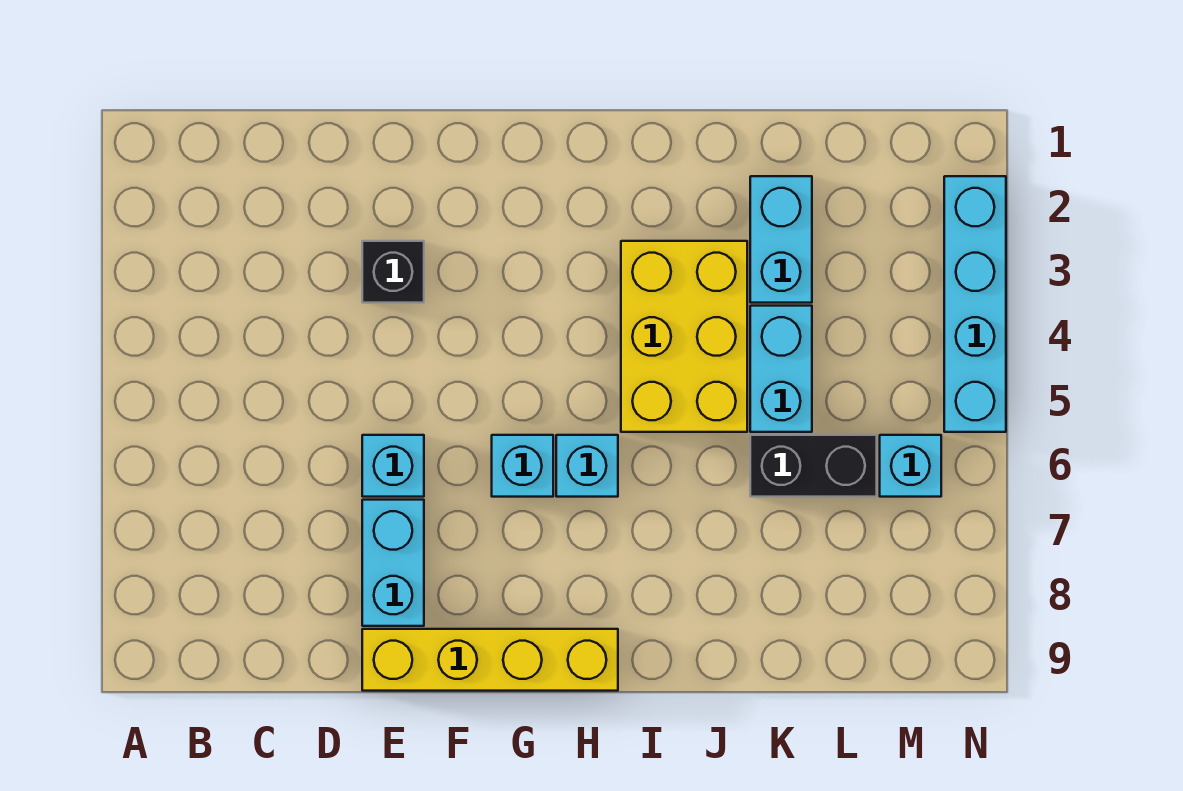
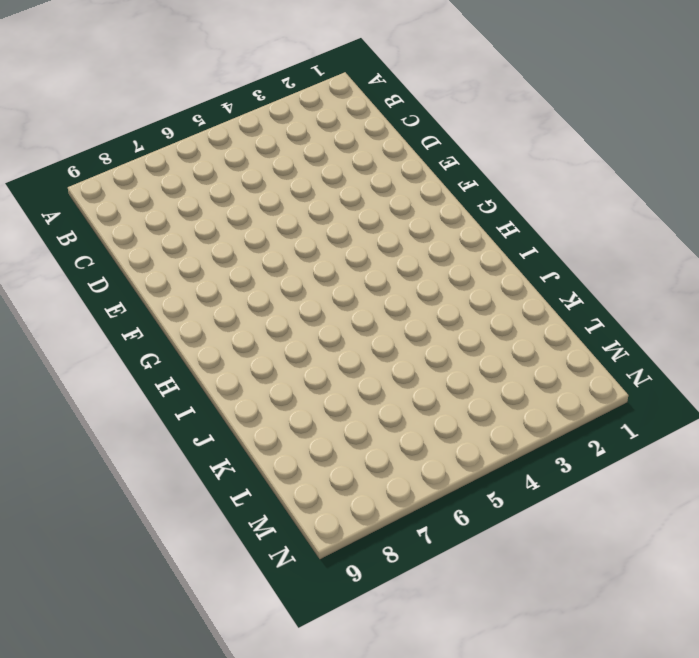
none -> black 1x1 brick [362,241,424,303]
none -> cyan 1x1 brick [362,435,424,497]
none -> cyan 1x2 brick [362,500,424,626]

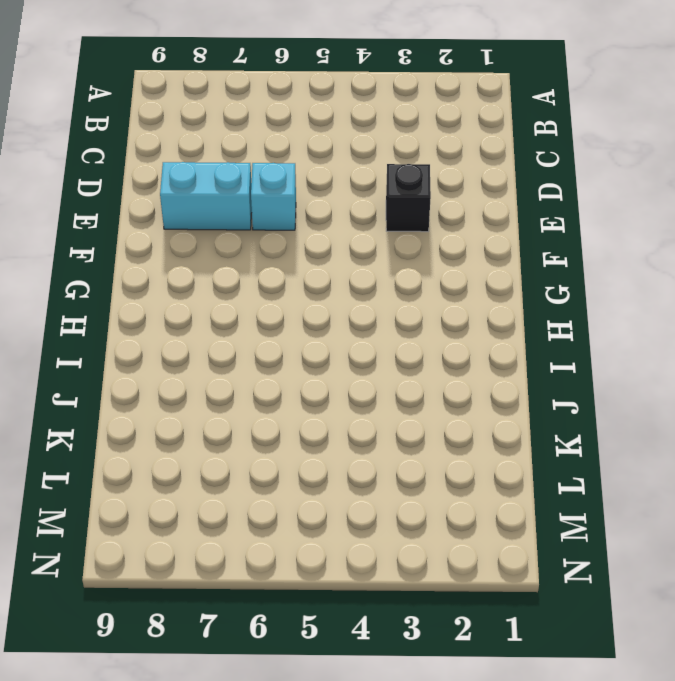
none -> yellow 1x4 brick [362,629,618,691]
none -> cyan 1x1 brick [492,435,553,497]
none -> cyan 1x1 brick [556,435,618,497]

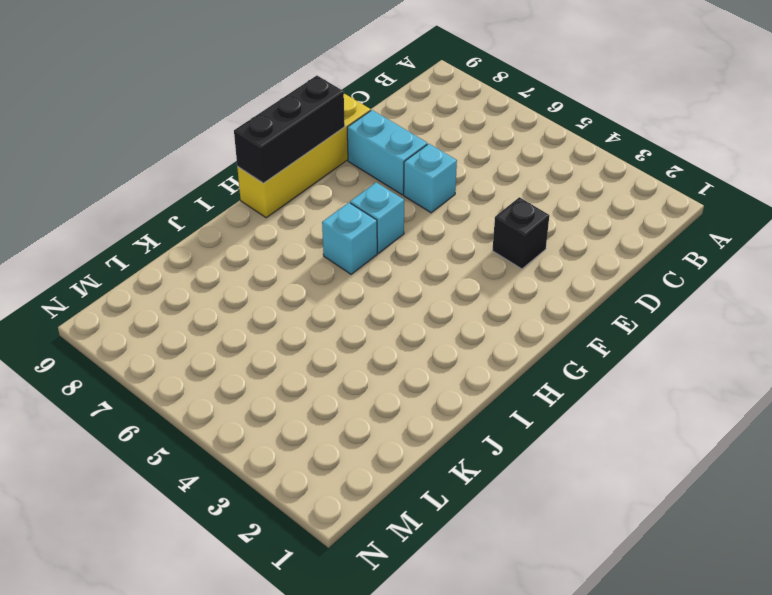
black 1x3 brick [234,76,345,183] -> none
none -> yellow 2x3 brick [621,241,747,432]
none -> cyan 1x2 brick [750,176,812,303]
none -> cyan 1x2 brick [750,306,812,432]

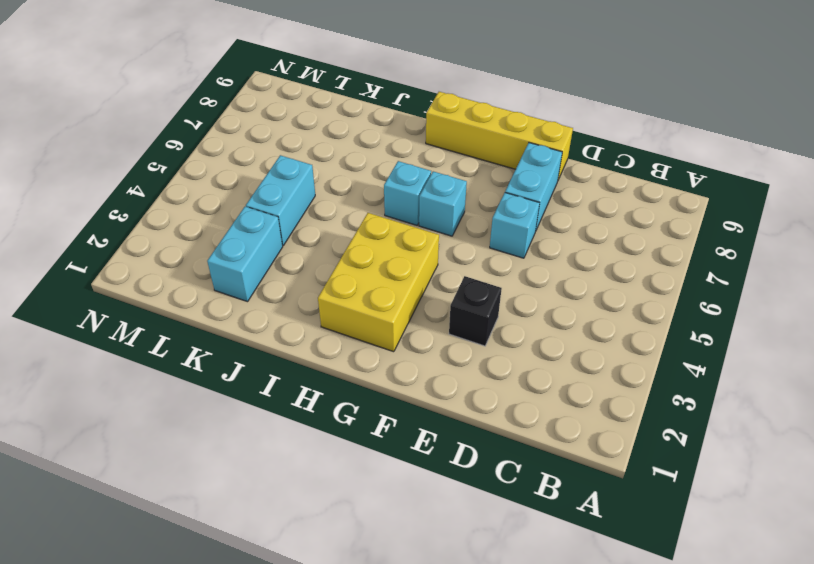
yellow 2x3 brick [318,213,439,352] -> yellow 2x3 brick moved to [621,241,747,432]
none -> black 1x2 brick [750,435,877,497]
none -> cyan 1x1 brick [880,435,941,497]
none -> cyan 1x4 brick [944,176,1006,432]

